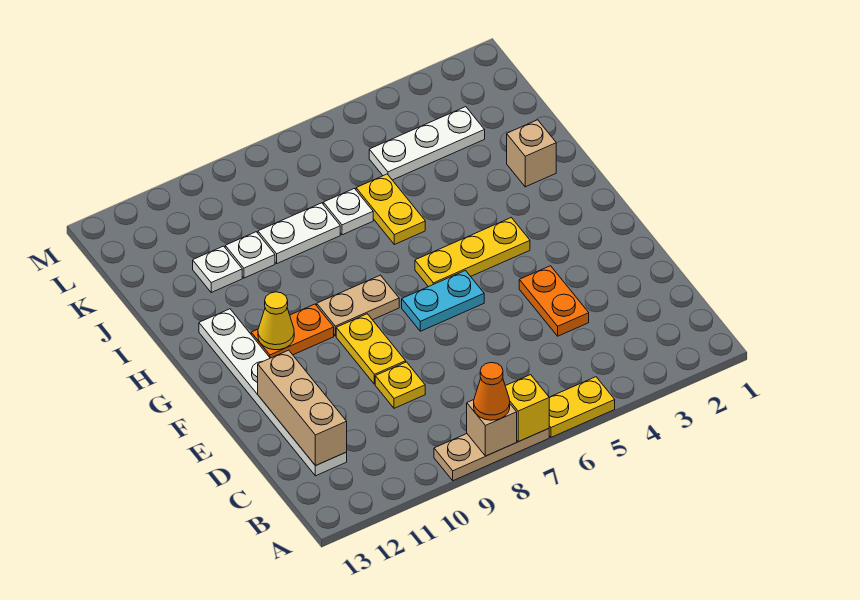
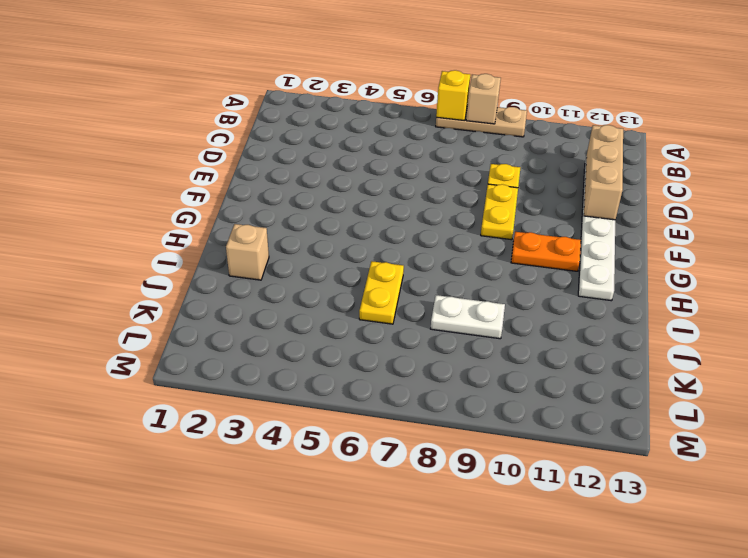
none -> yellow 1x2 plate [549,377,615,437]
none -> orange 1x2 plate [519,266,589,336]
none -> cyan 1x2 plate [402,271,484,331]

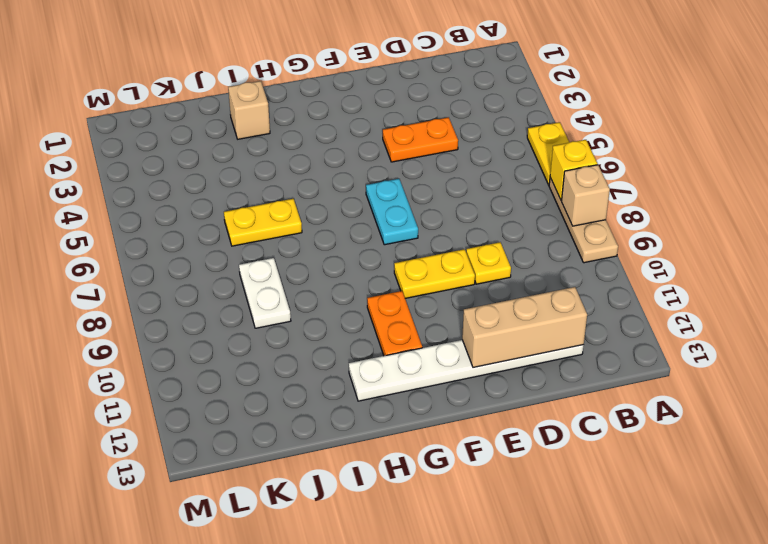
none -> yellow 1x3 plate [415,218,530,287]
none -> tan 1x2 plate [317,275,399,336]
none -> white 1x1 plate [323,189,373,235]

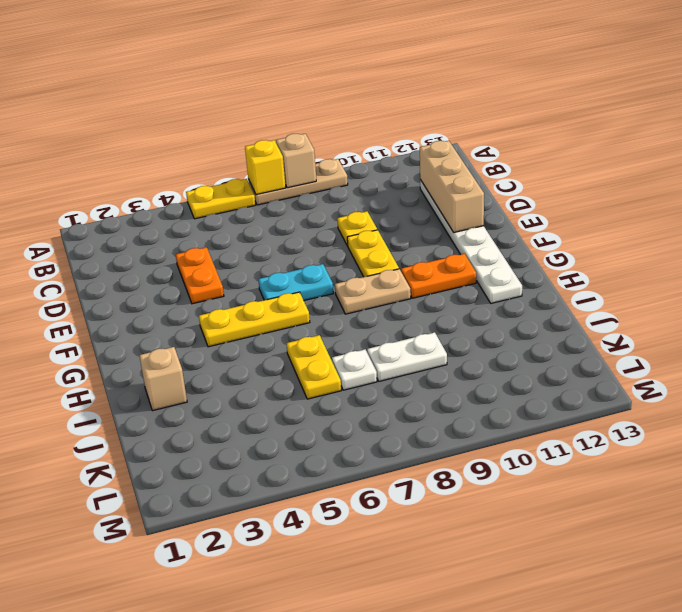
none -> white 1x1 plate [225,232,275,278]
none -> white 1x1 plate [193,246,242,292]
none -> white 1x3 plate [369,107,485,180]

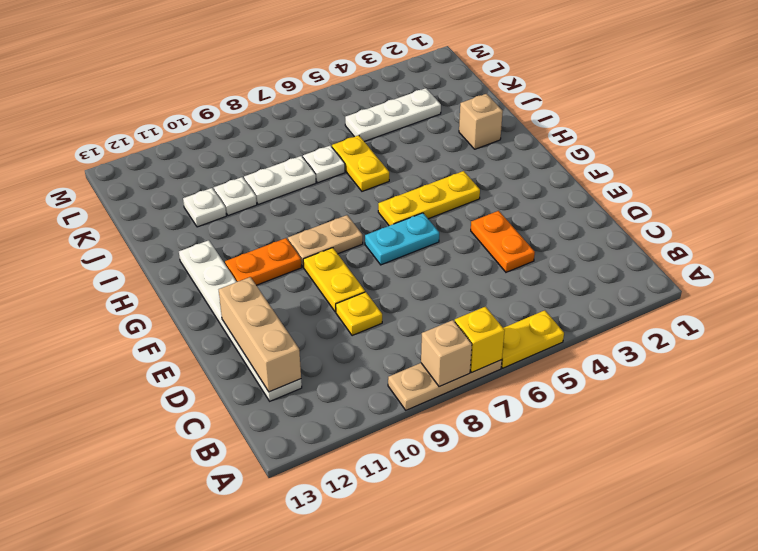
none -> yellow 1x1 cone [258,292,294,350]
none -> orange 1x1 cone [474,363,510,420]

